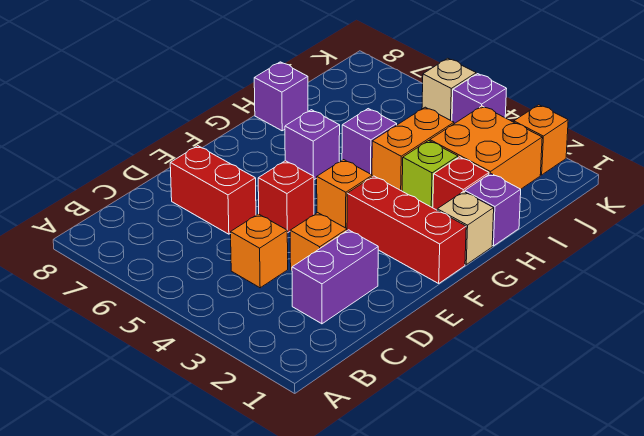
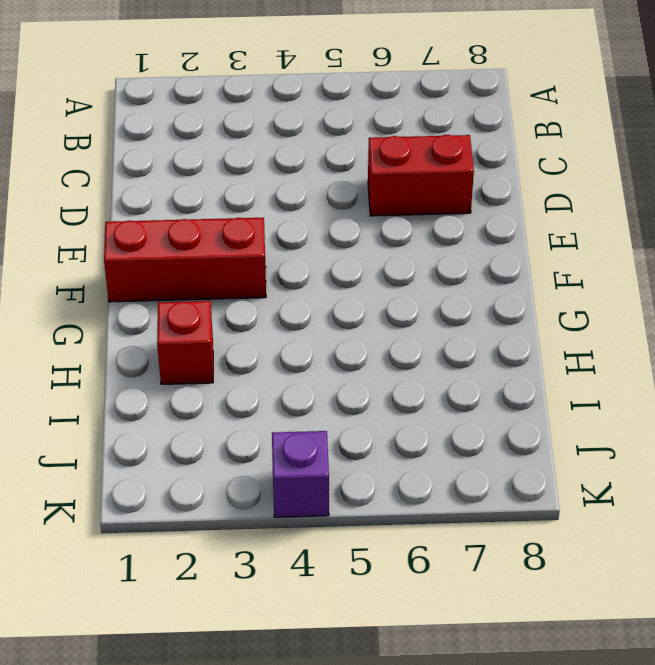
none -> purple 1x2 brick [292,230,378,324]
none -> orange 1x1 brick [231,214,288,288]
none -> orange 1x1 brick [290,213,347,270]

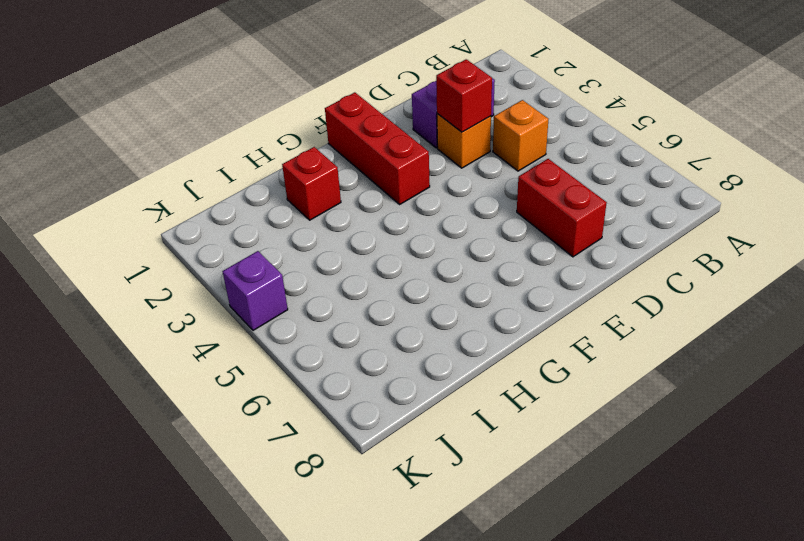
red 1x1 brick [436,59,492,132] -> red 1x1 brick moved to [258,161,314,233]
none -> orange 1x1 brick [317,160,372,229]
none -> tan 1x1 brick [437,191,494,264]
none -> purple 1x1 brick [285,110,340,180]

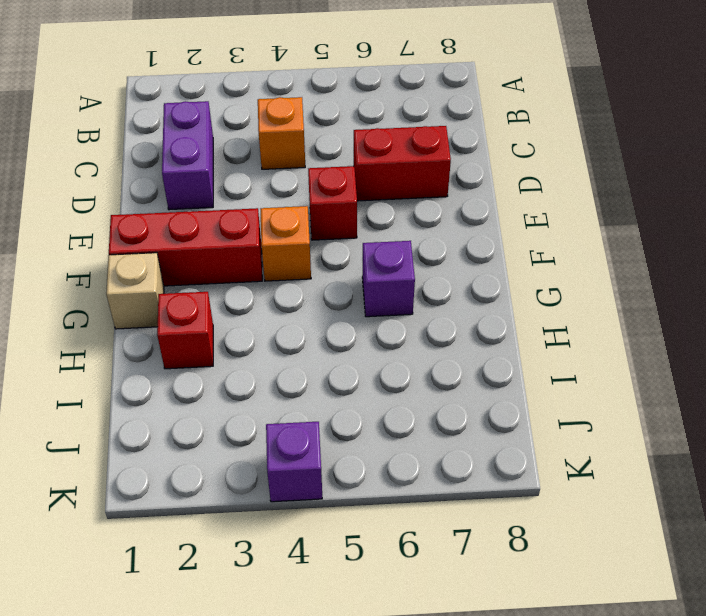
none -> orange 1x1 brick [290,213,347,270]
none -> purple 1x1 brick [465,173,521,246]
none -> lime 1x1 brick [402,141,458,208]

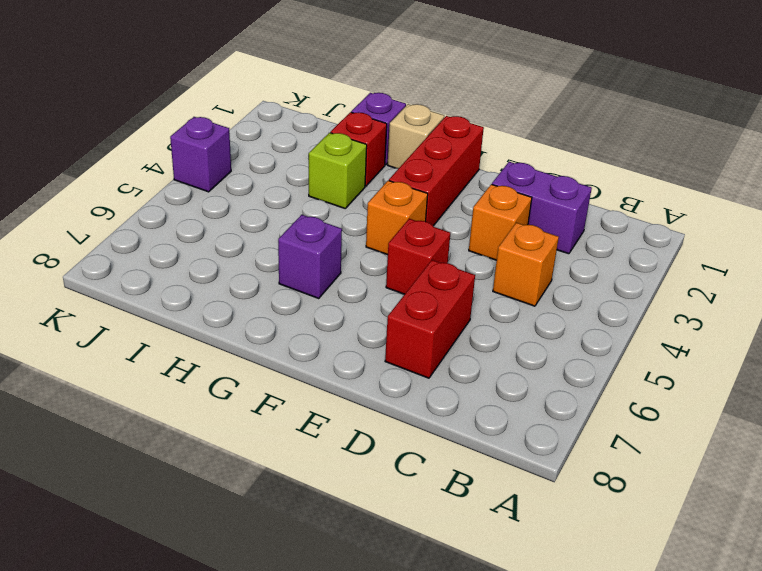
none -> orange 1x2 brick [372,107,454,191]
none -> purple 1x1 brick [342,109,397,175]
none -> purple 1x1 brick [254,62,308,131]

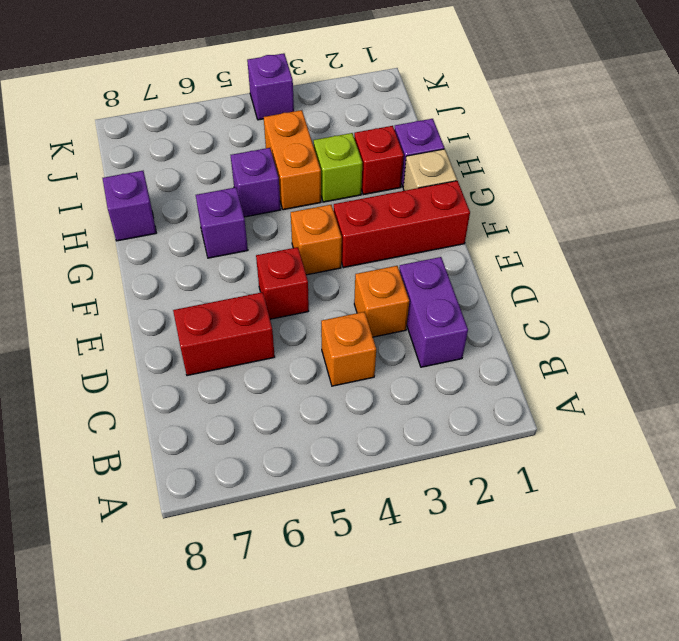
none -> orange 2x2 brick [430,106,542,189]
none -> orange 1x1 brick [514,105,568,175]
none -> tan 1x1 brick [422,58,476,121]

